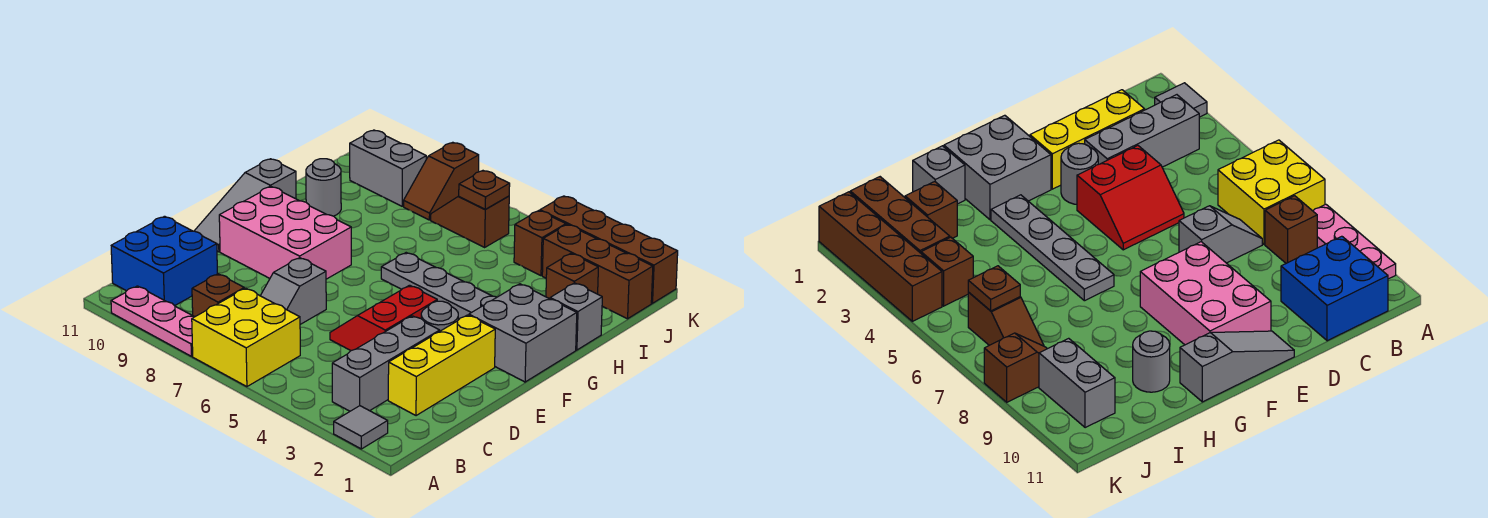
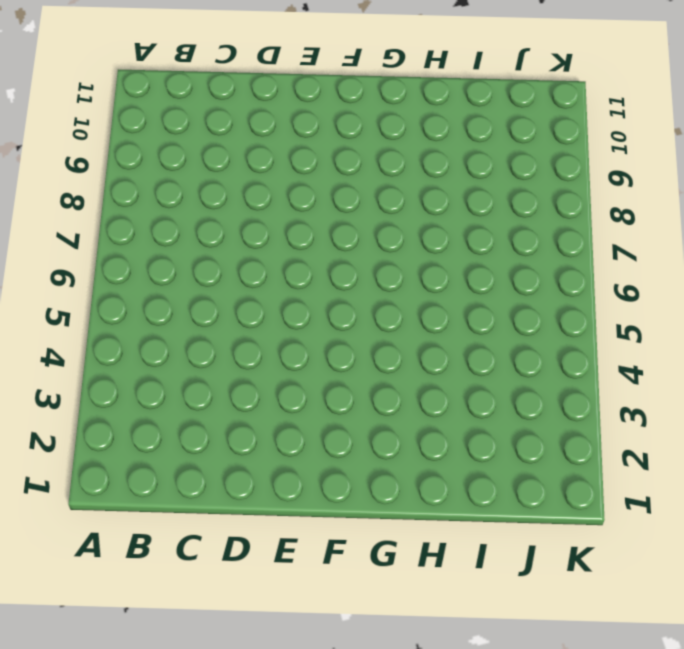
none -> grey 1x1 tile [334,406,388,449]
none -> yellow 2x2 brick [192,288,300,387]
none -> pink 1x3 plate [111,286,195,356]

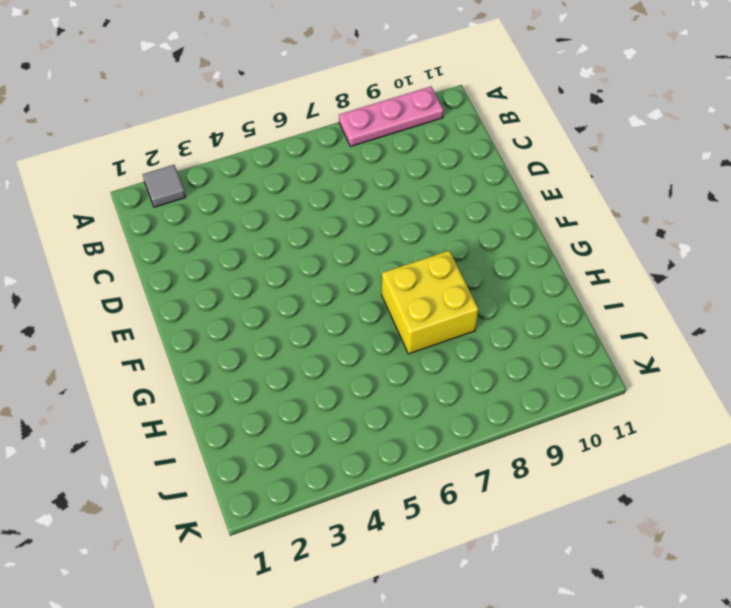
yellow 2x2 brick [382,251,479,354] -> yellow 2x2 brick moved to [192,288,300,387]
none -> grey 1x3 brick [332,316,440,411]
none -> brown 1x1 brick [192,274,244,317]
none -> blue 2x2 brick [111,216,217,306]

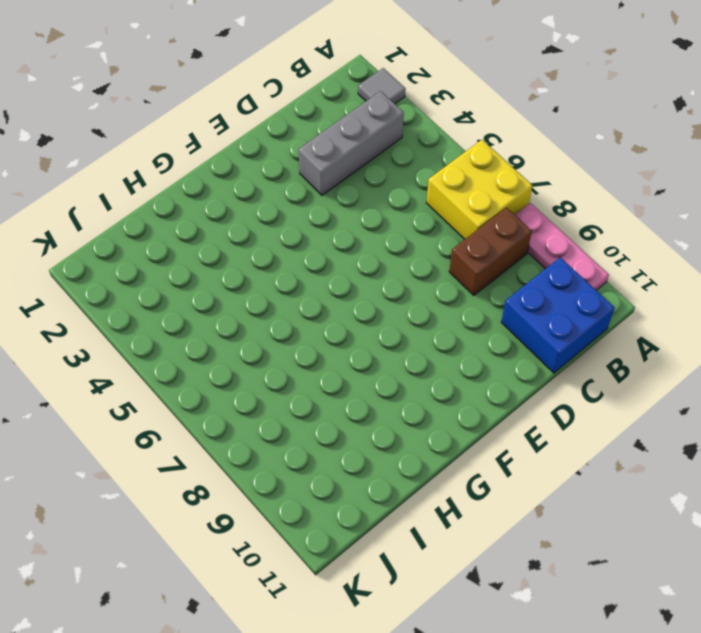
brown 1x2 brick [449,208,532,295] -> brown 1x1 brick [192,274,244,317]
none -> yellow 1x3 brick [388,315,495,416]
none -> grey 1x2 slope [261,258,326,324]
none -> red 2x2 slope [330,285,437,351]

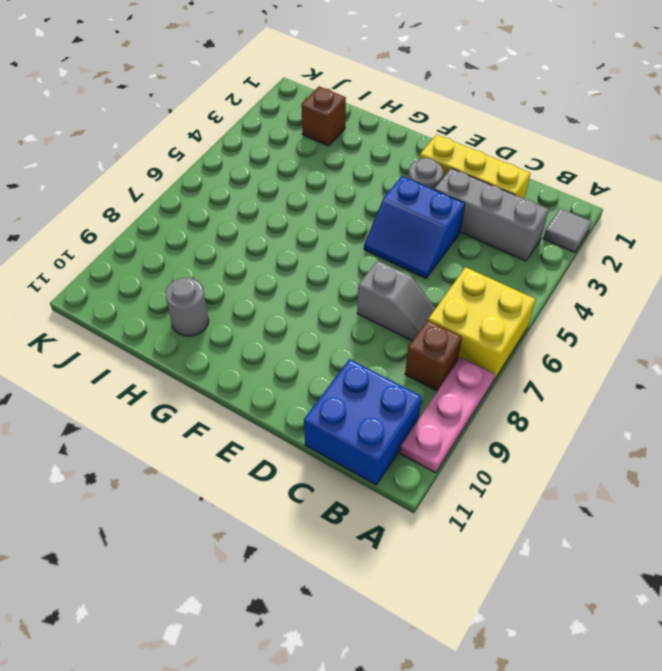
blue 2x2 slope [364,176,465,278] -> red 2x2 slope [330,285,437,351]
none -> pink 2x3 brick [219,187,351,279]
none -> grey 1x3 slope [195,159,296,252]
none -> grey 2x2 brick [469,284,577,382]

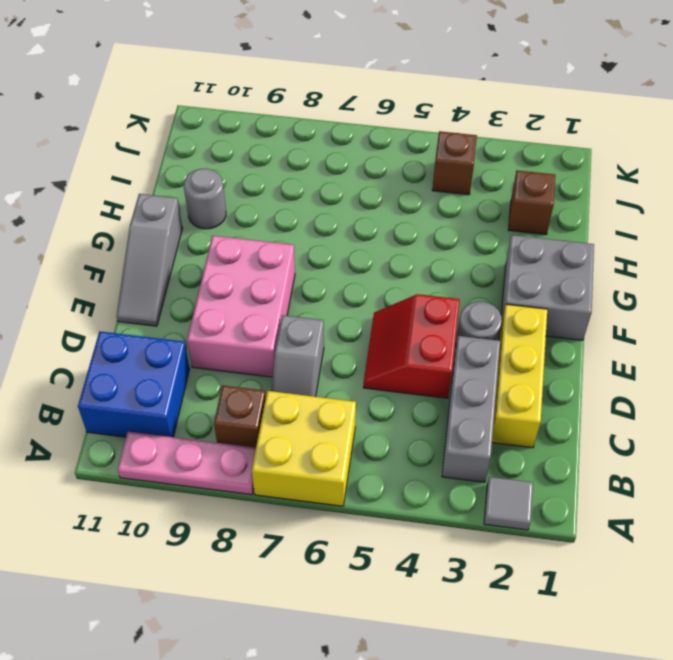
pink 2x3 brick [187,236,295,377] -> pink 2x3 brick turned to [219,187,351,279]
none -> grey 1x4 plate [381,253,497,319]
none -> grey 1x1 brick [550,283,602,350]
none -> brown 1x3 brick [542,224,653,319]

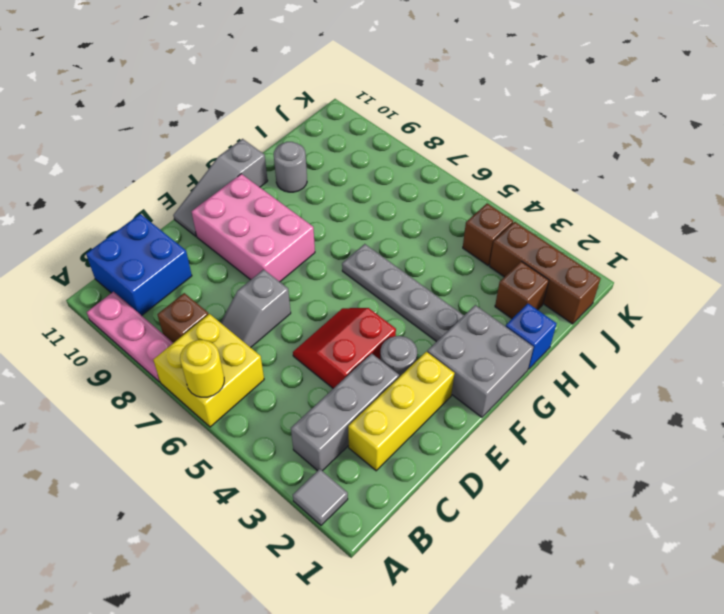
yellow 1x1 round brick [180,340,224,397] -> none
blue 1x1 brick [506,304,557,369] -> grey 1x1 brick [550,283,602,350]
none -> brown 1x2 slope [431,196,509,247]
none -> brown 1x2 slope [404,142,479,220]
none -> grey 1x2 brick [350,130,426,206]

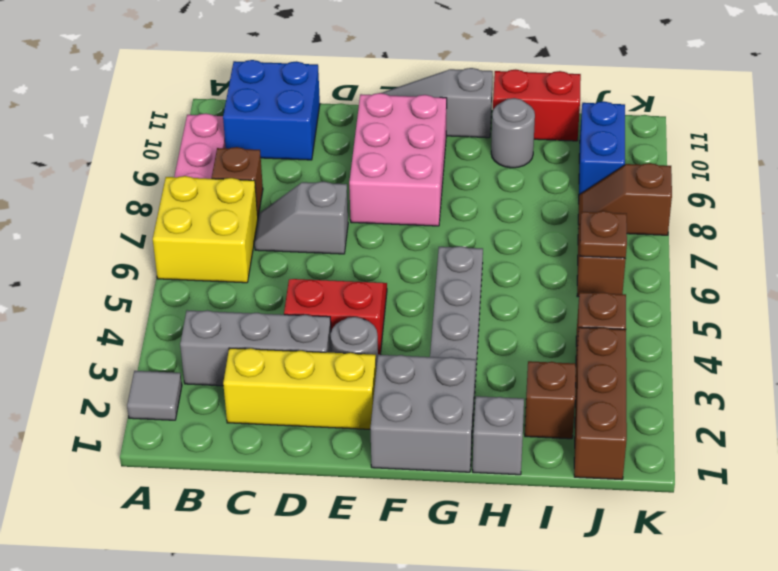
red 1x2 brick [493,69,581,141] -> none
blue 1x2 brick [579,101,625,195] -> grey 1x2 brick [350,130,426,206]
none -> brown 1x4 brick [540,196,678,303]

